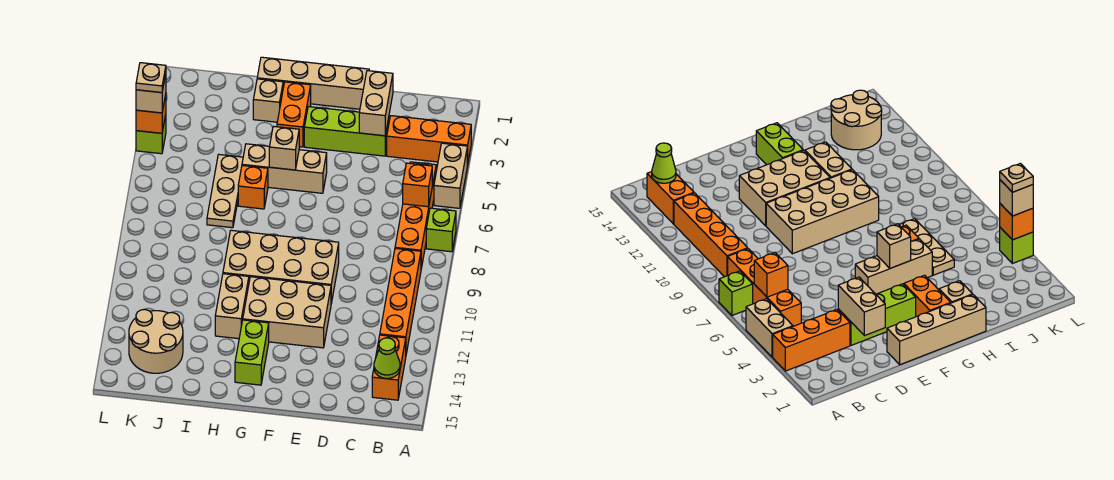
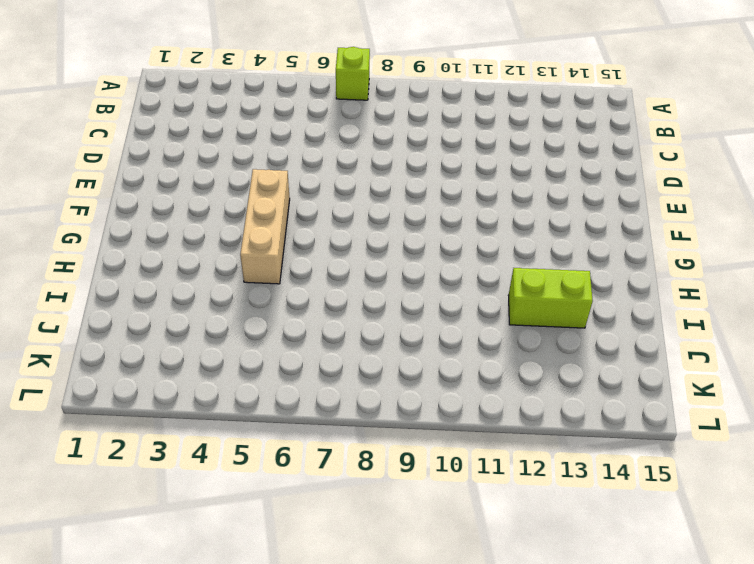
lime 1x2 brick [508,268,593,328] -> lime 1x2 brick moved to [235,320,269,385]
none -> orange 1x3 brick [387,116,471,165]
none -> tan 1x2 brick [434,143,467,208]
none -> orange 1x4 brick [395,162,436,268]

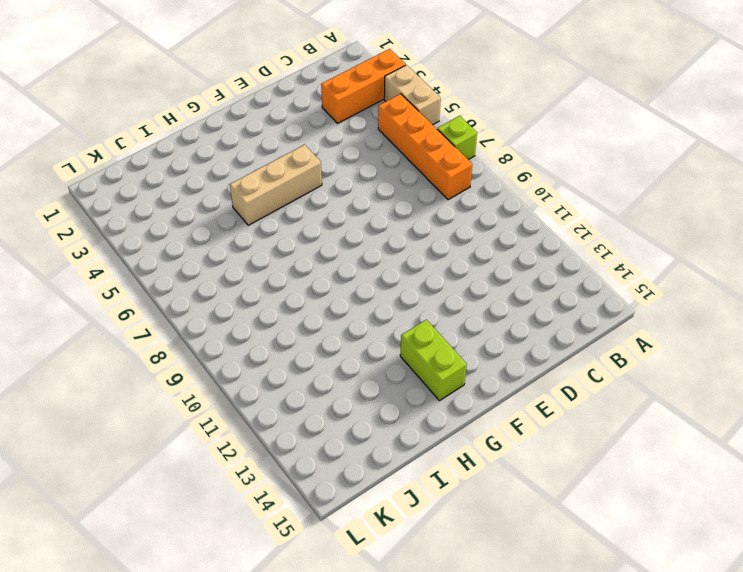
none -> orange 1x4 brick [380,248,421,354]
none -> orange 1x2 brick [372,335,406,400]
none -> lime 1x3 brick [304,107,389,156]

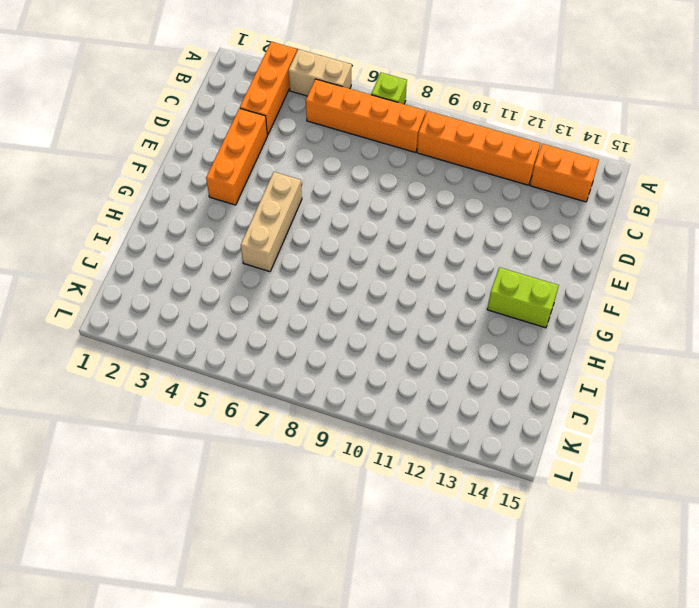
orange 1x3 brick [206,108,267,205] -> lime 1x3 brick [304,107,389,156]
none -> tan 1x4 brick [257,57,369,109]
none -> tan 2x4 brick [223,230,339,303]
none -> tan 2x3 brick [243,277,331,348]

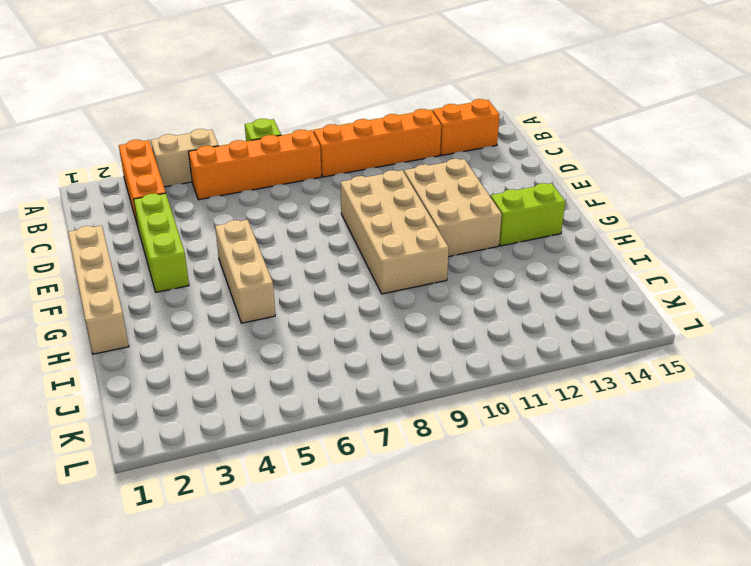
none -> orange 1x2 brick [277,82,311,147]
none -> tan 1x1 brick [253,79,283,122]
none -> orange 1x1 brick [238,165,268,209]

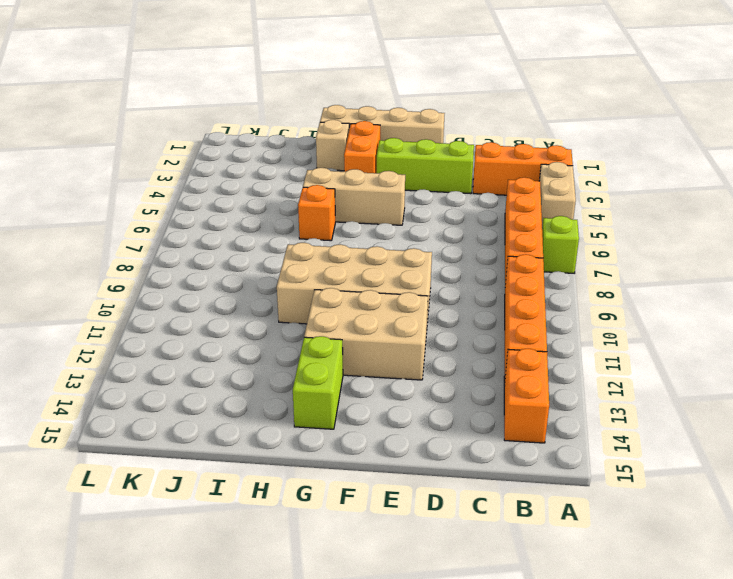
none -> tan 1x2 brick [215,274,249,339]
none -> tan 1x3 plate [207,154,243,228]
none -> tan 2x2 round brick [129,310,183,373]

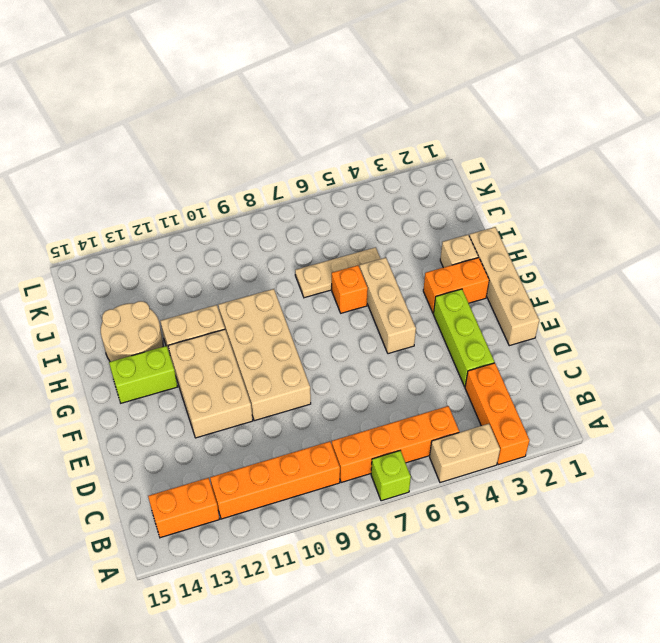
tan 2x2 round brick [101,301,163,362] -> tan 2x2 round brick moved to [129,310,183,373]
none -> lime 1x1 brick [136,115,166,154]
none -> orange 1x1 brick [403,163,432,207]
none -> lime 1x1 cone [374,338,400,378]

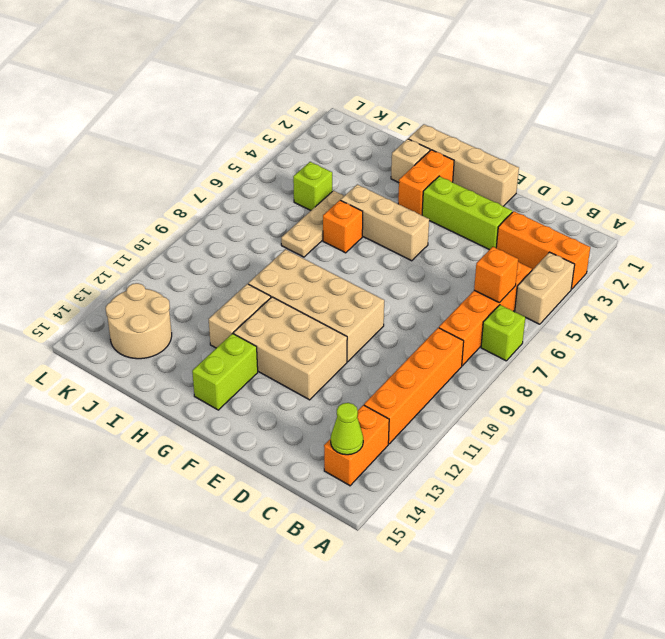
lime 1x1 brick [293,162,332,210] -> lime 1x1 brick moved to [136,115,166,154]
none -> tan 1x2 brick [359,71,393,136]
none -> tan 1x1 brick [269,126,299,170]
none -> orange 1x1 brick [136,95,166,133]

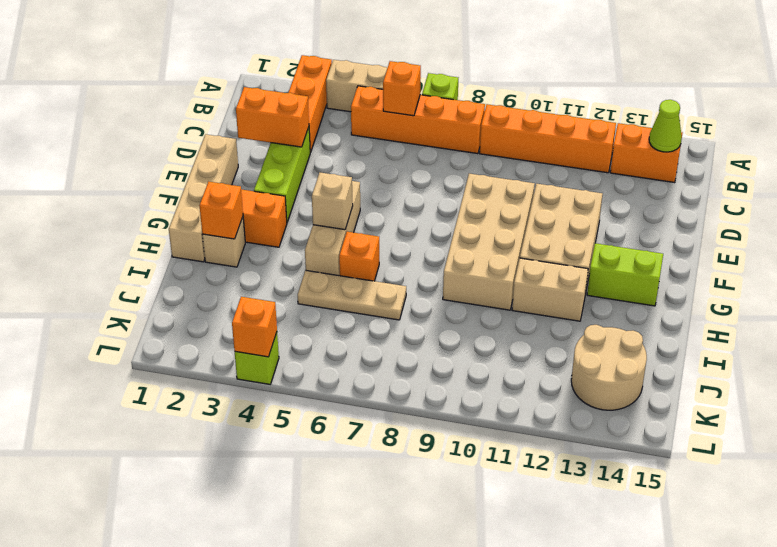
orange 1x2 brick [236,87,309,147] -> tan 1x2 brick [359,71,393,136]
orange 1x1 brick [199,182,243,239] -> none
none -> tan 1x1 brick [136,74,166,113]
none -> tan 1x1 plate [136,63,166,93]

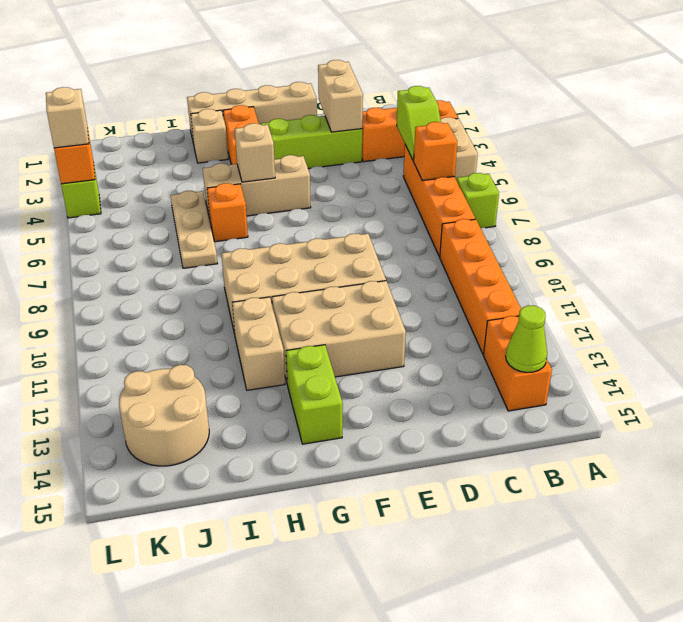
lime 1x2 slope [397,86,441,161] -> none
none -> tan 1x1 plate [136,63,166,93]

